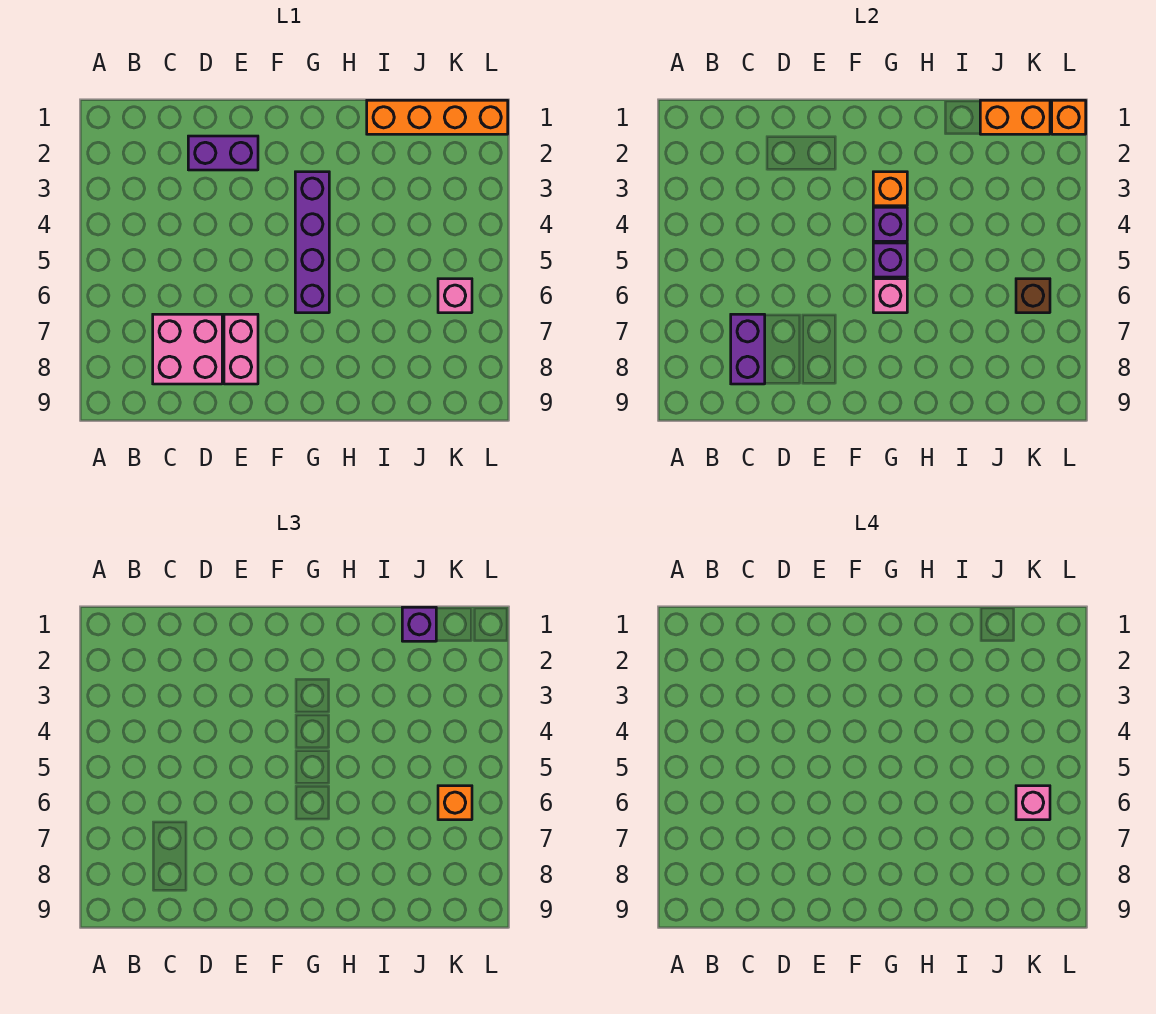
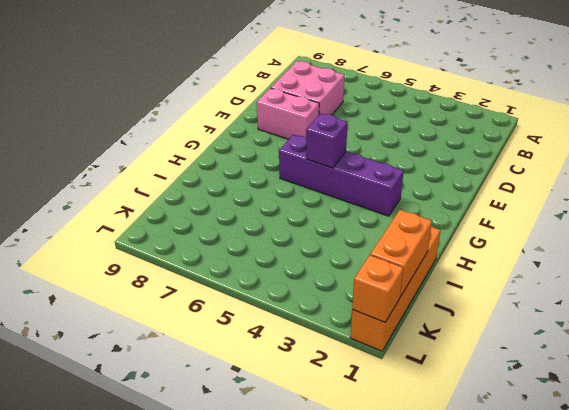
none -> purple 1x2 brick [188,136,258,170]
none -> pink 1x1 brick [438,279,472,313]
none -> purple 1x2 brick [731,314,765,384]

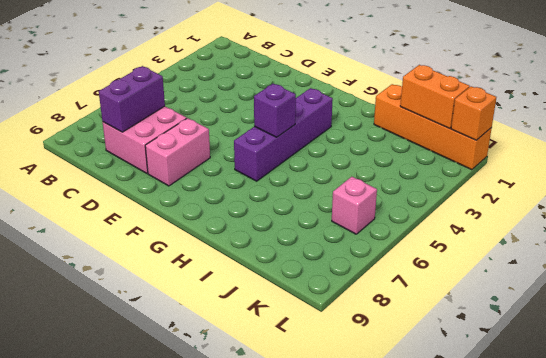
none -> purple 1x2 brick [188,136,258,170]
none -> orange 1x1 brick [873,172,907,206]
none -> purple 1x1 brick [873,207,907,241]

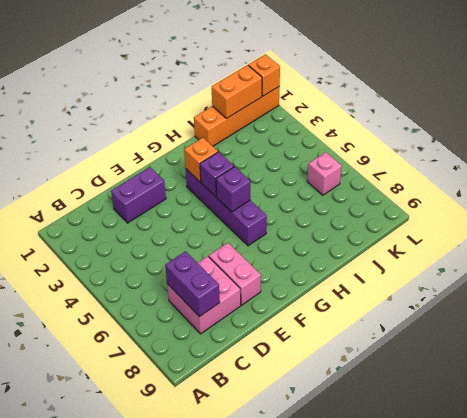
none -> pink 1x1 brick [873,279,907,313]
none -> brown 1x1 brick [1016,279,1050,313]
none -> purple 1x1 brick [402,607,436,641]

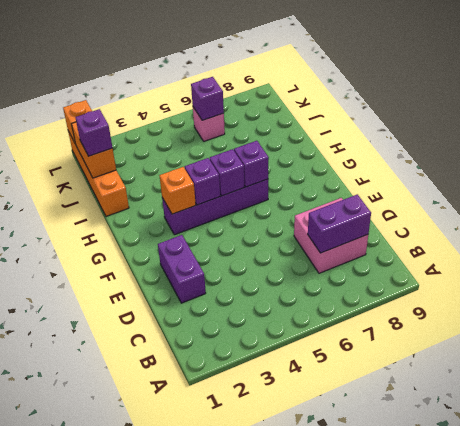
purple 1x1 brick [234,141,269,187] -> pink 1x1 brick [873,279,907,313]
purple 1x1 brick [191,77,224,120] -> brown 1x1 brick [1016,279,1050,313]
none -> pink 1x2 brick [224,314,258,384]
none -> orange 1x1 brick [438,786,472,820]
none -> pink 1x1 brick [1016,786,1050,820]

